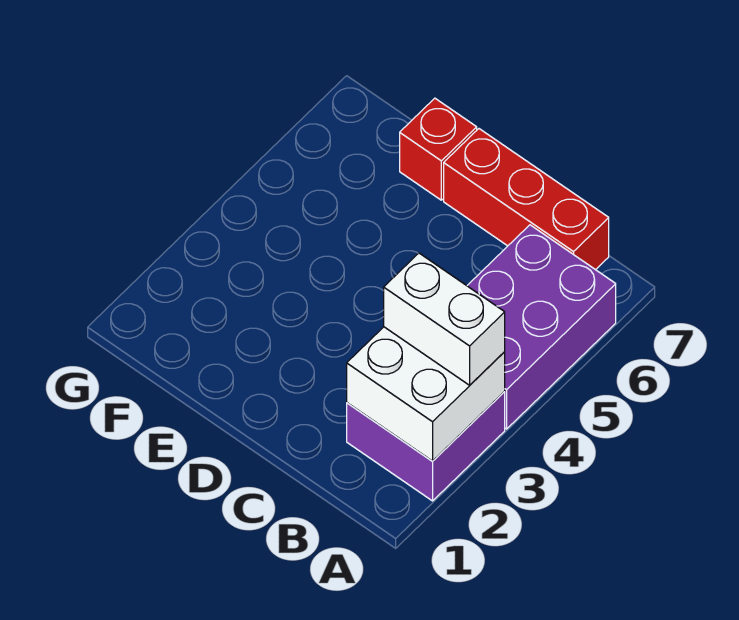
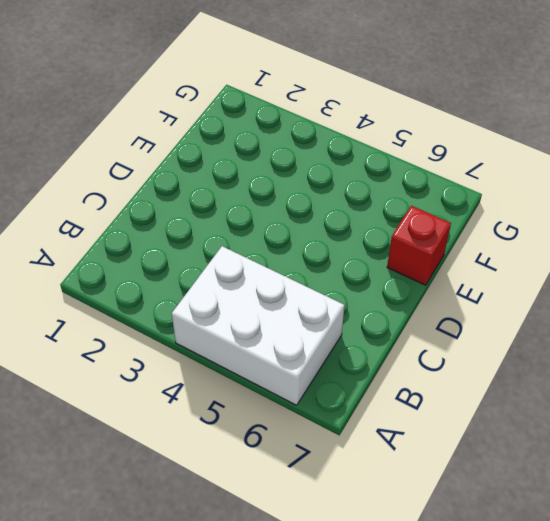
white 2x3 brick [172,246,345,405] -> purple 2x3 brick [467,225,616,429]
none -> purple 2x2 brick [347,391,505,501]
none -> red 1x3 brick [444,129,609,270]

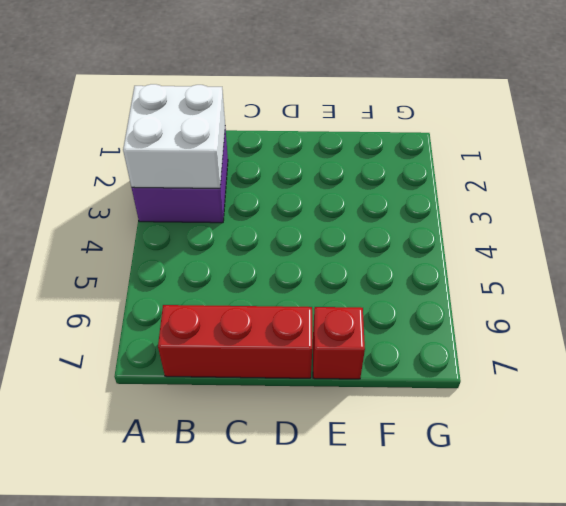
none -> purple 2x3 brick [467,225,616,429]
none -> white 1x2 brick [384,253,505,385]

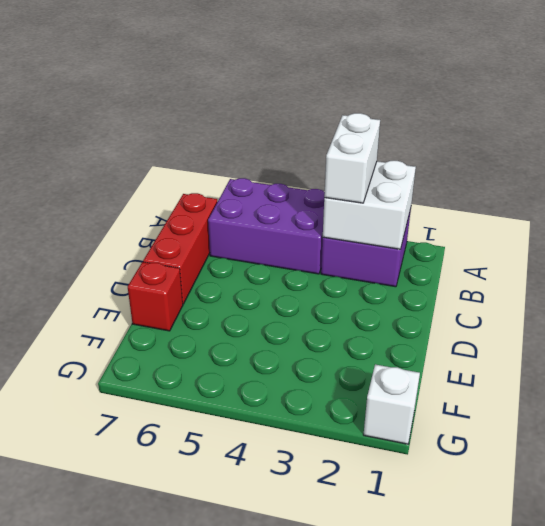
white 1x1 brick [363,364,420,444] -> none

